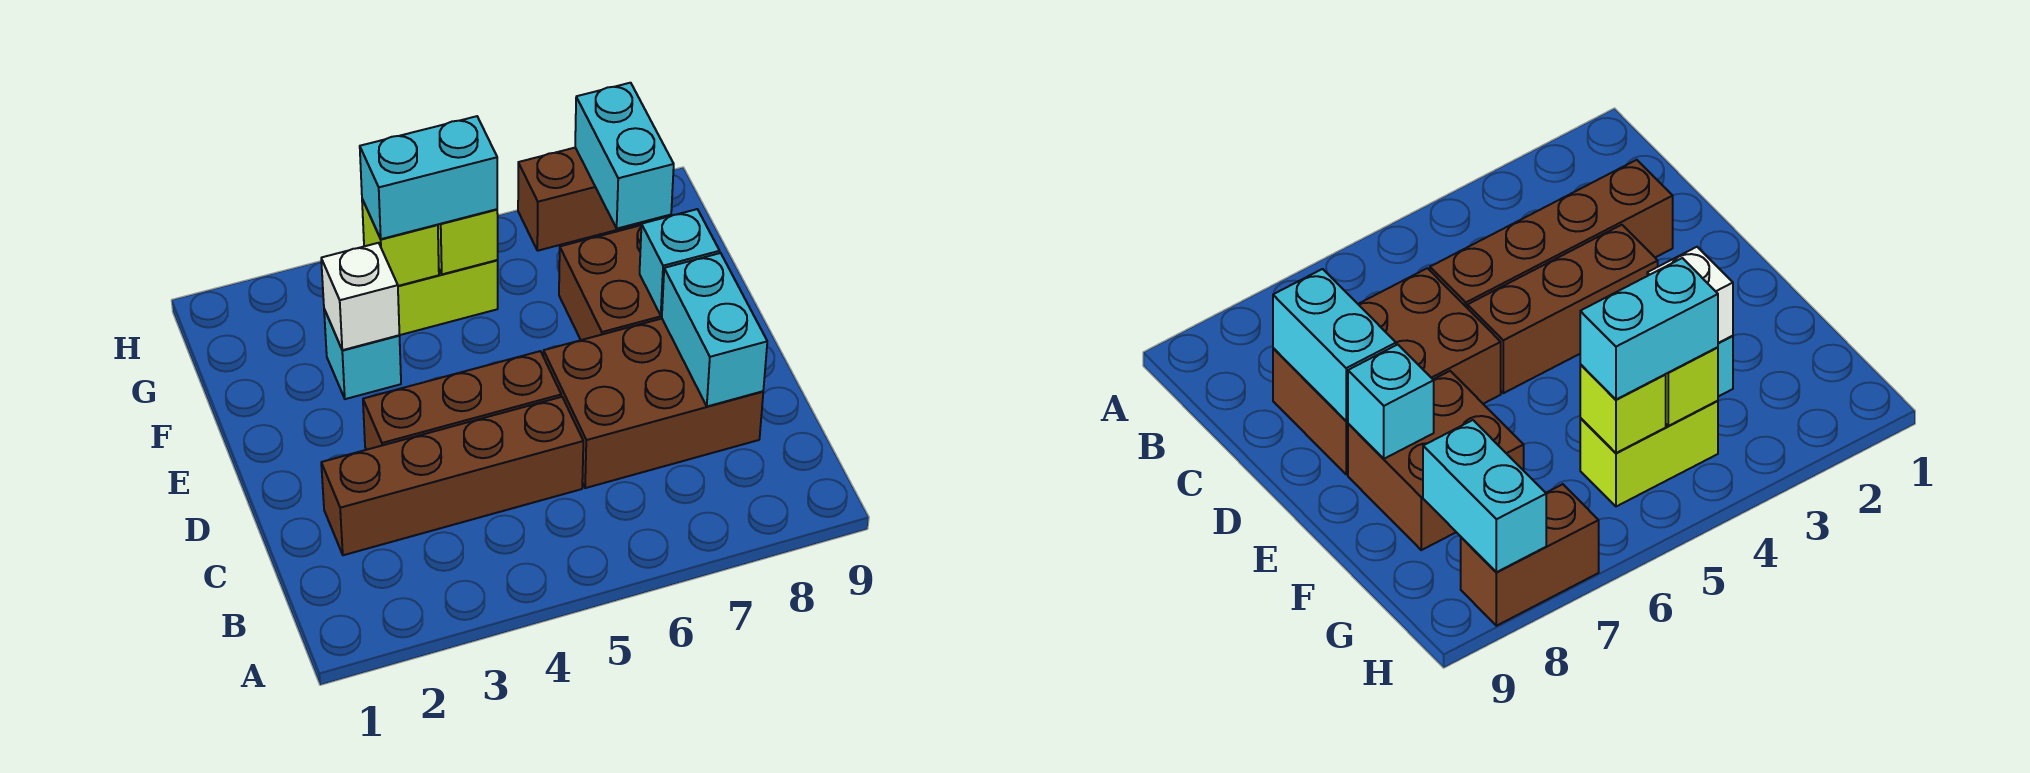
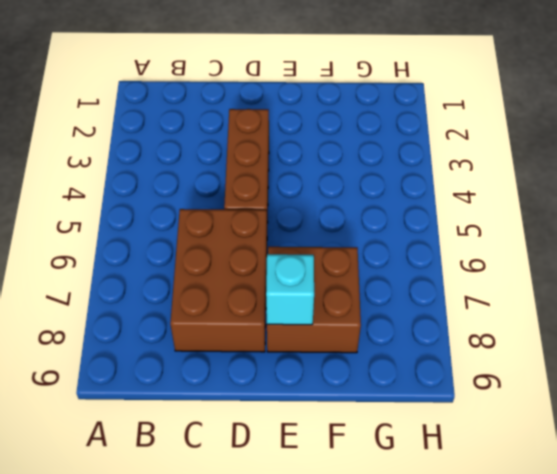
none -> brown 1x4 brick [321,397,583,555]
none -> cyan 1x1 brick [324,309,401,399]
none -> lime 1x2 brick [398,260,498,335]

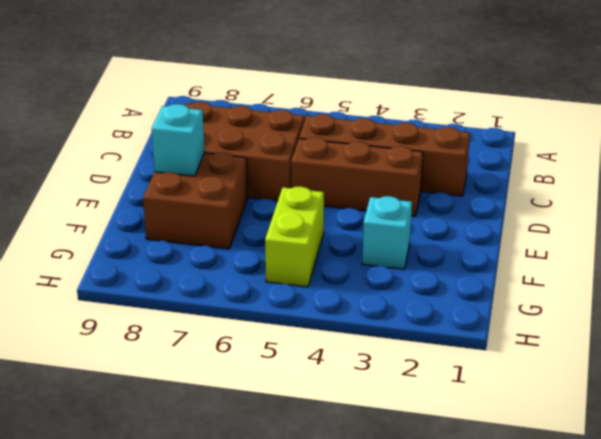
lime 1x2 brick [265,187,324,287] -> lime 1x2 brick turned to [398,260,498,335]
none -> brown 1x2 brick [518,148,647,251]
none -> cyan 1x2 brick [662,253,767,406]
none -> white 1x1 brick [321,243,399,350]

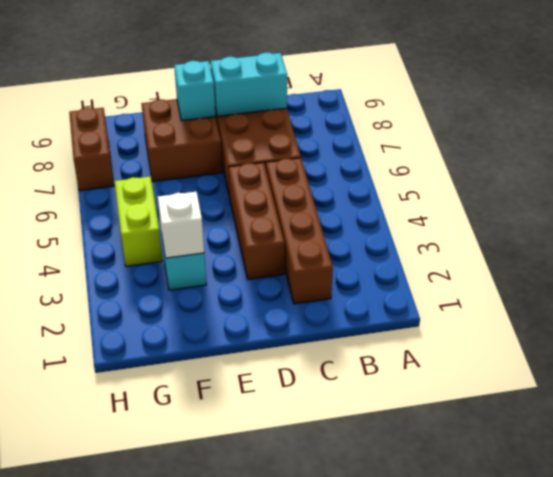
none -> lime 1x1 brick [362,199,439,286]
none -> lime 1x1 brick [438,209,498,274]
none -> cyan 1x2 brick [575,83,674,229]

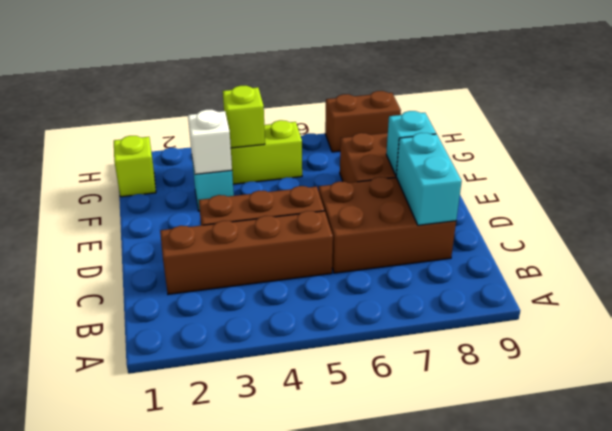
lime 1x1 brick [114,136,156,197] -> lime 1x1 brick moved to [438,209,498,274]
none -> cyan 1x2 brick [575,83,674,229]
none -> cyan 1x2 brick [360,116,497,239]

